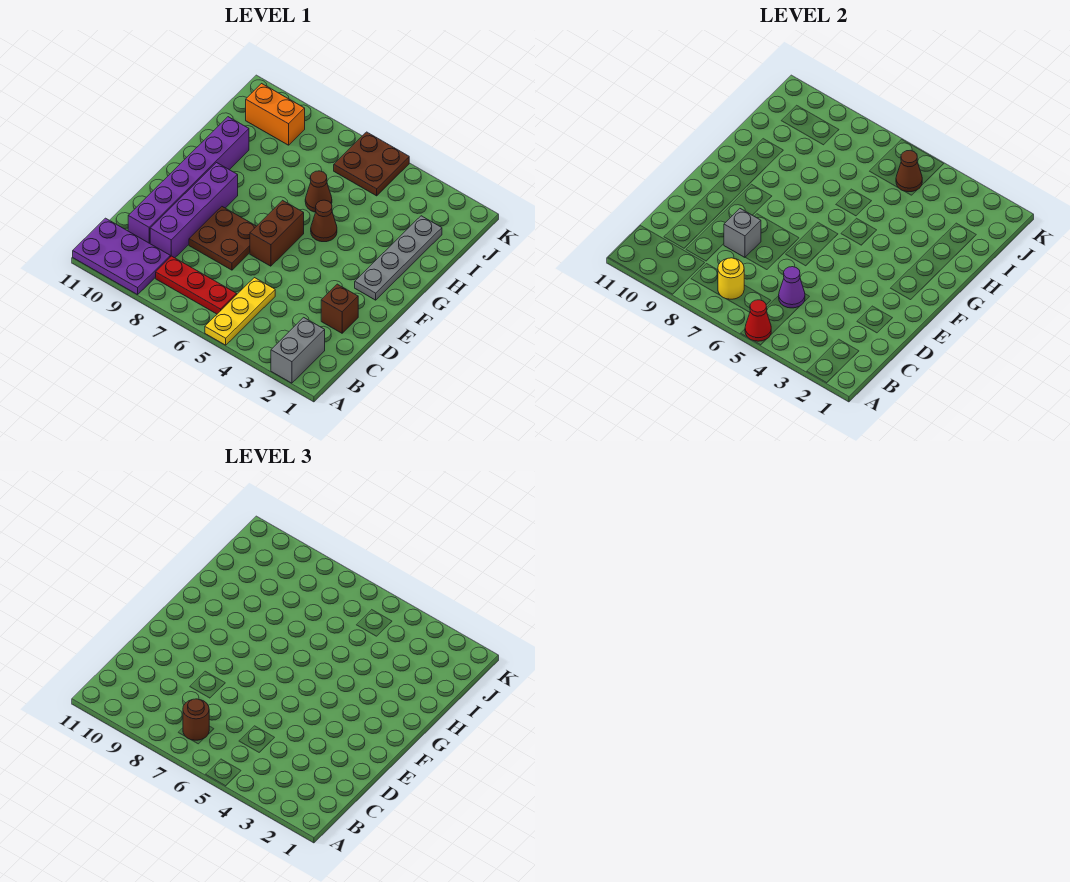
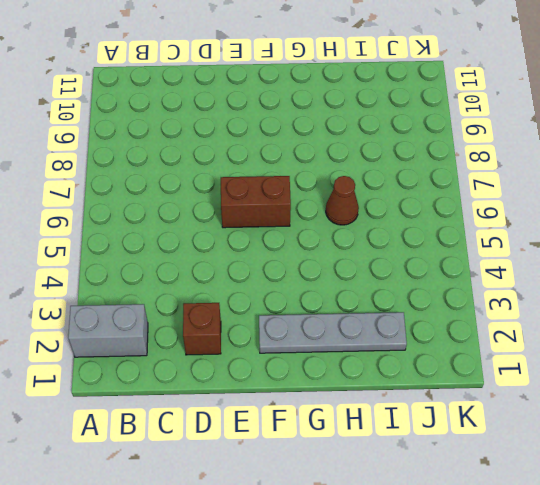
none -> yellow 1x3 plate [205,278,275,345]
none -> purple 2x3 plate [73,218,170,295]
none -> red 1x3 plate [156,256,237,314]

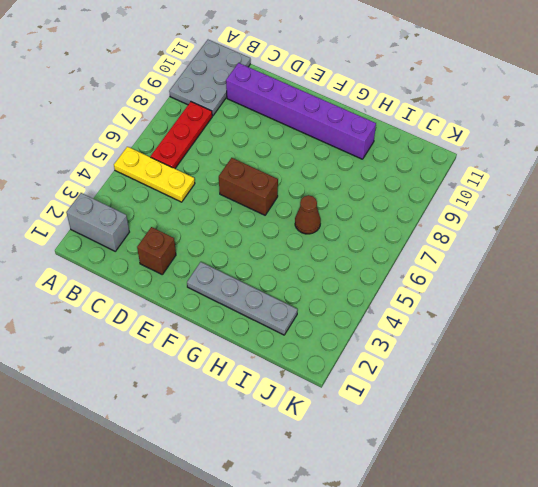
grey 2x3 plate [169,40,250,116] -> purple 2x3 plate [73,218,170,295]
none -> purple 1x4 brick [150,163,238,258]
none -> brown 2x2 plate [189,207,256,270]
none -> brown 1x1 cone [311,200,337,242]

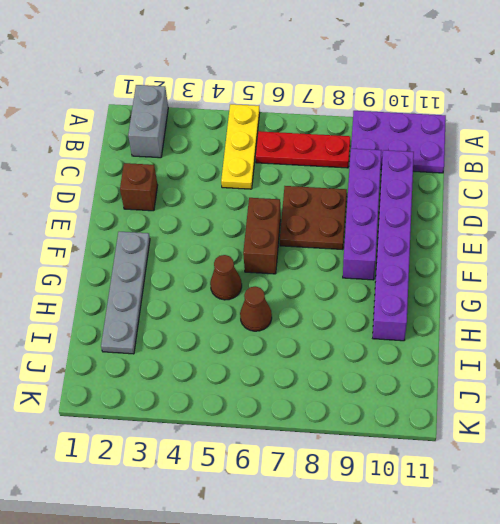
none -> brown 2x2 plate [334,132,409,196]
none -> orange 1x2 brick [246,84,305,145]
none -> red 1x1 cone [745,300,771,341]

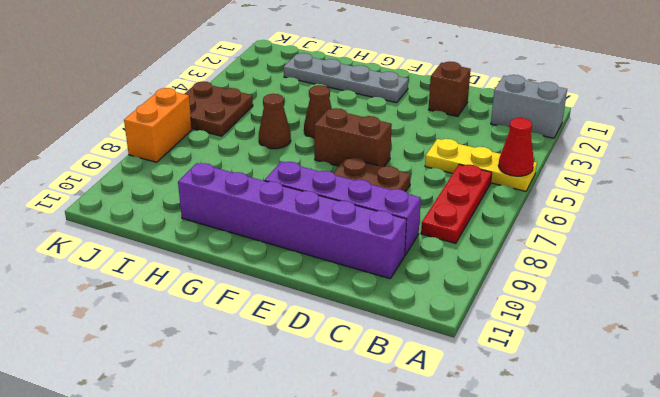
orange 1x2 brick [124,88,192,162] -> orange 1x2 brick moved to [246,84,305,145]
none -> purple 2x3 plate [73,218,170,295]
none -> yellow 1x1 round brick [718,258,744,299]
none -> purple 1x1 cone [779,267,805,308]

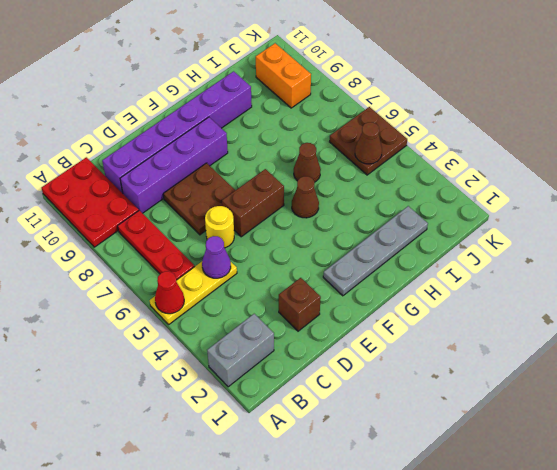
red 2x3 plate [42,157,139,247] -> purple 2x3 plate [73,218,170,295]
yellow 1x1 round brick [205,206,234,248] -> yellow 1x1 round brick moved to [718,258,744,299]
none -> grey 1x1 brick [724,209,761,257]
none -> brown 1x1 round brick [183,699,209,740]

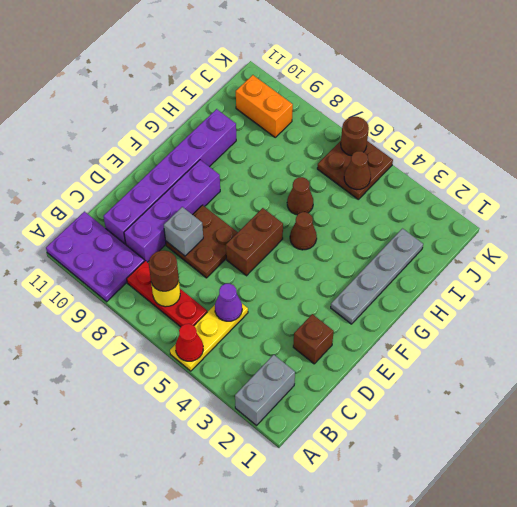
brown 1x1 round brick [341,117,369,156] -> none

